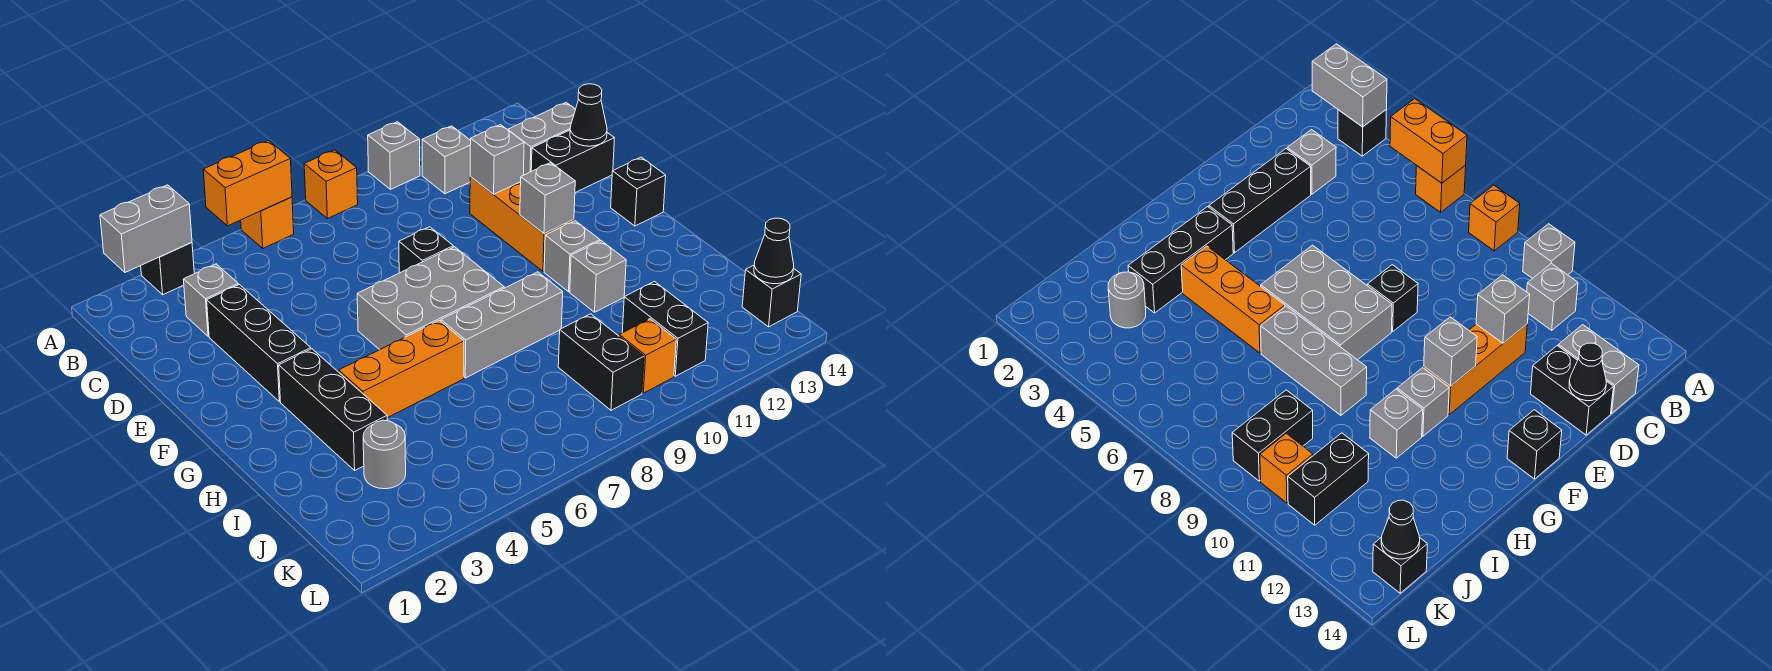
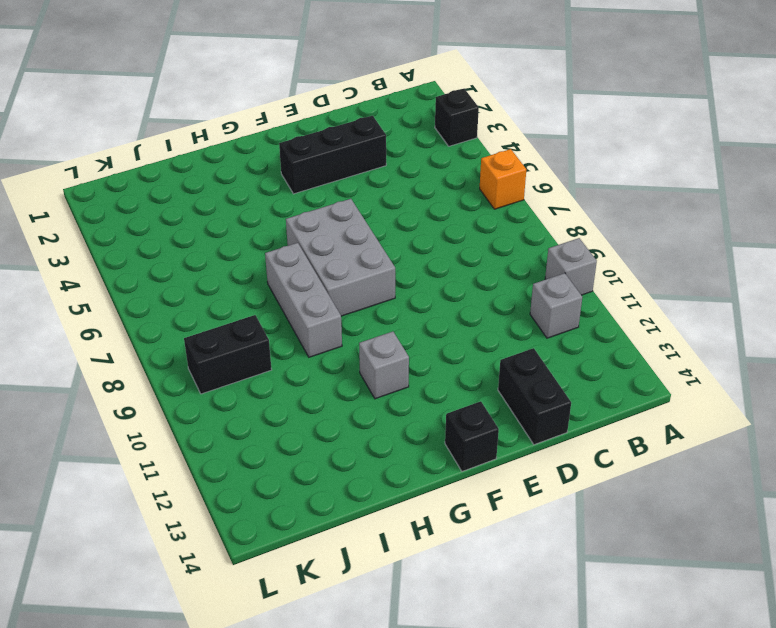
none -> orange 1x1 brick [304,150,358,219]
none -> grey 1x1 brick [184,264,238,336]
none -> grey 1x2 brick [508,103,575,175]

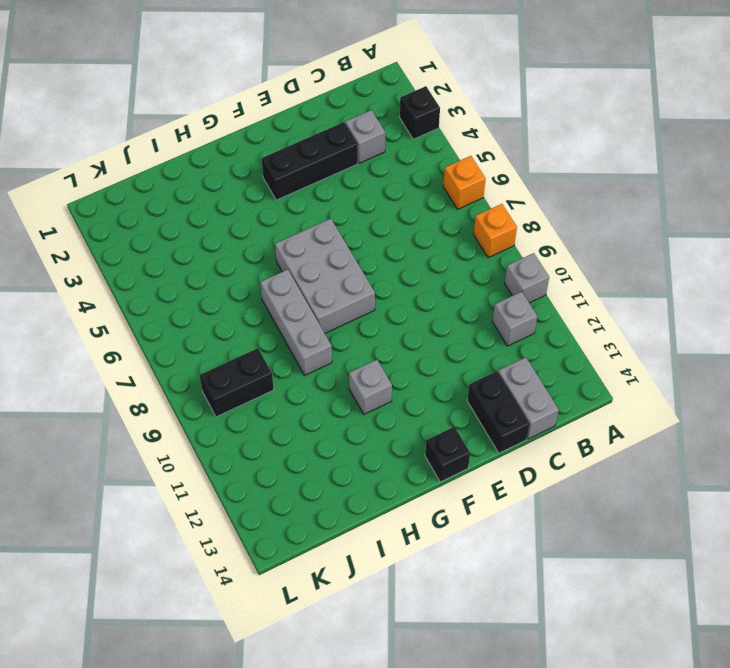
none -> orange 1x3 brick [470,177,574,271]
none -> black 1x1 brick [399,227,453,273]
none -> black 1x3 brick [279,349,387,470]

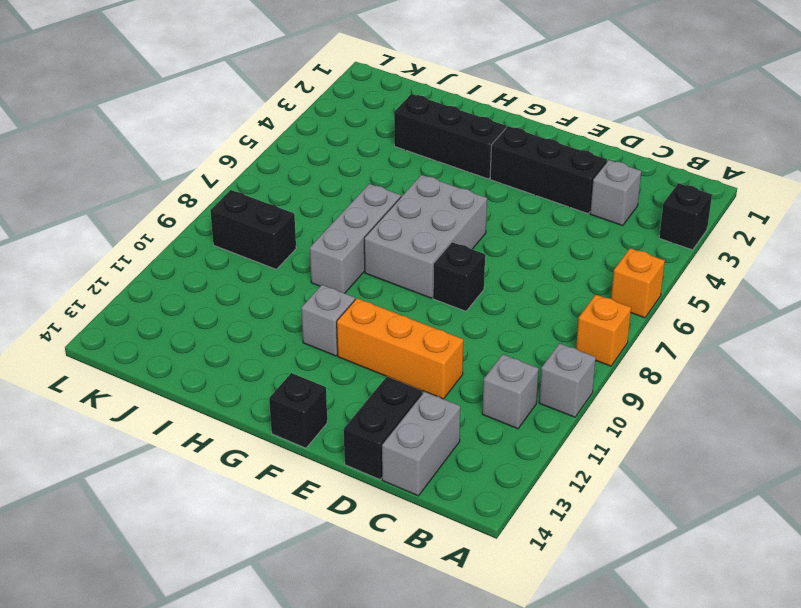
none -> orange 1x3 brick [339,320,464,418]
none -> grey 1x1 brick [570,241,626,312]
none -> grey 1x1 round brick [363,420,406,489]

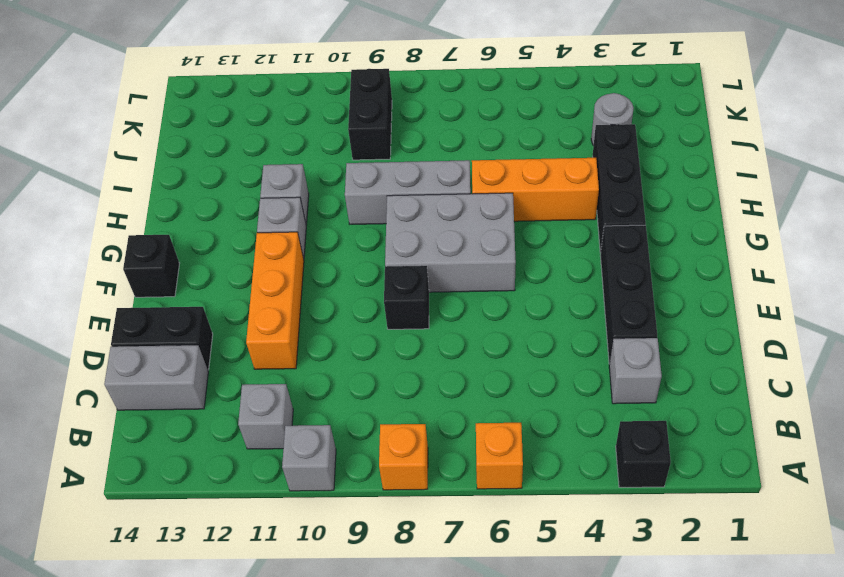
none -> black 1x2 brick [622,281,708,376]
none -> orange 1x1 brick [619,319,676,393]
none -> black 1x1 brick [742,265,801,327]

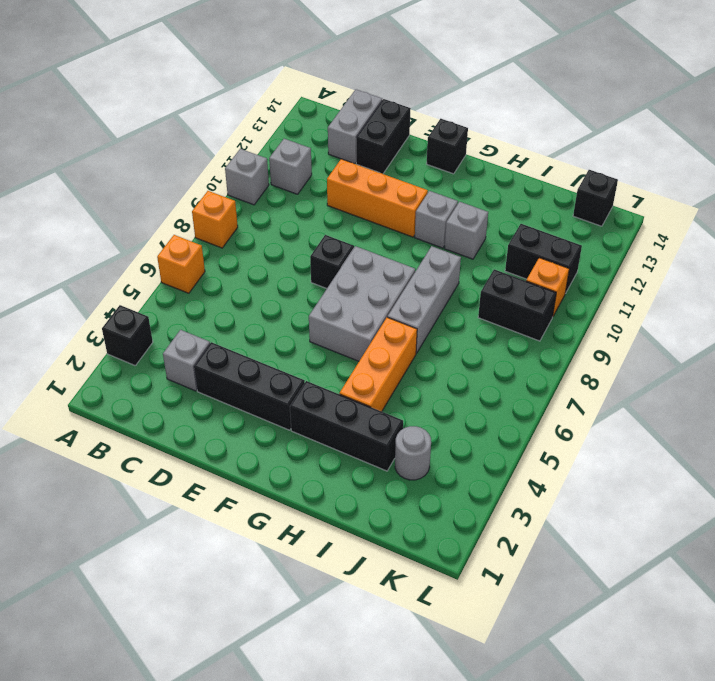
none -> grey 1x2 brick [100,185,192,272]
none -> orange 1x2 brick [203,140,292,226]
none -> grey 1x1 brick [470,125,524,194]

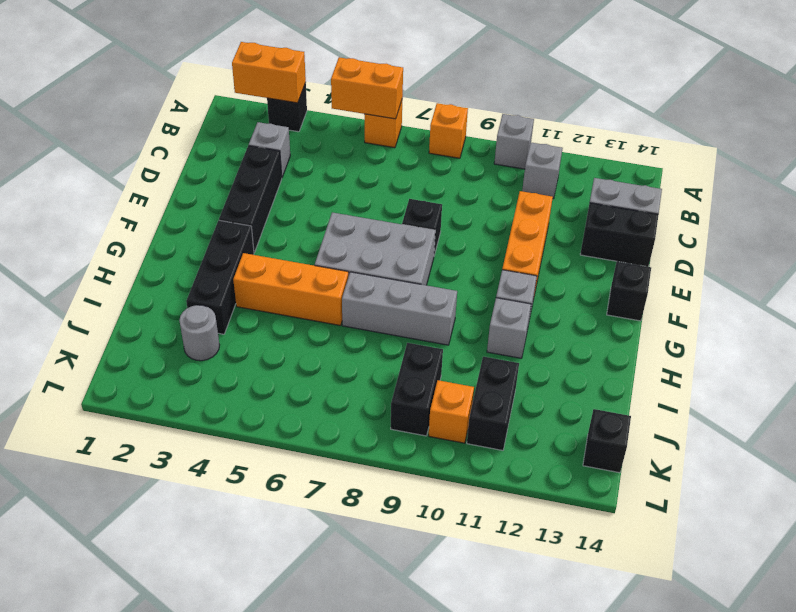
orange 1x2 brick [232,42,306,103] -> grey 1x2 brick [100,185,192,272]
none -> grey 1x1 brick [470,125,524,194]
none -> black 1x1 cone [570,84,607,146]
none -> grey 1x1 brick [520,163,575,234]

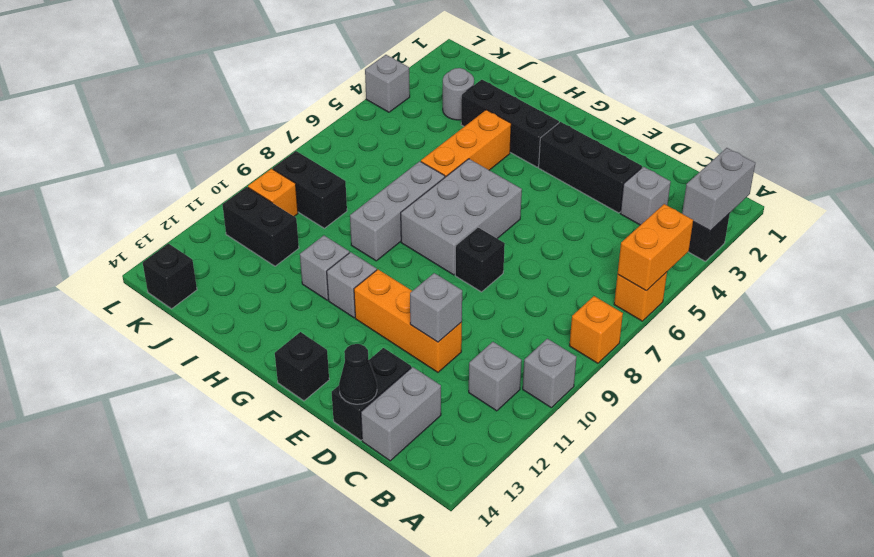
grey 1x1 brick [365,55,410,112] -> grey 1x1 brick moved to [520,163,575,234]
none -> black 1x1 cone [754,218,794,284]

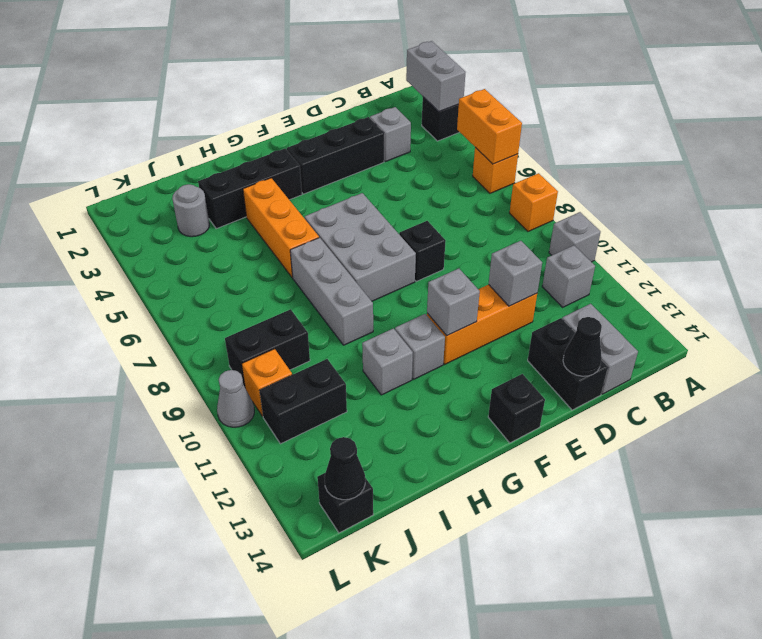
grey 1x1 cone [217,370,254,427] -> none

